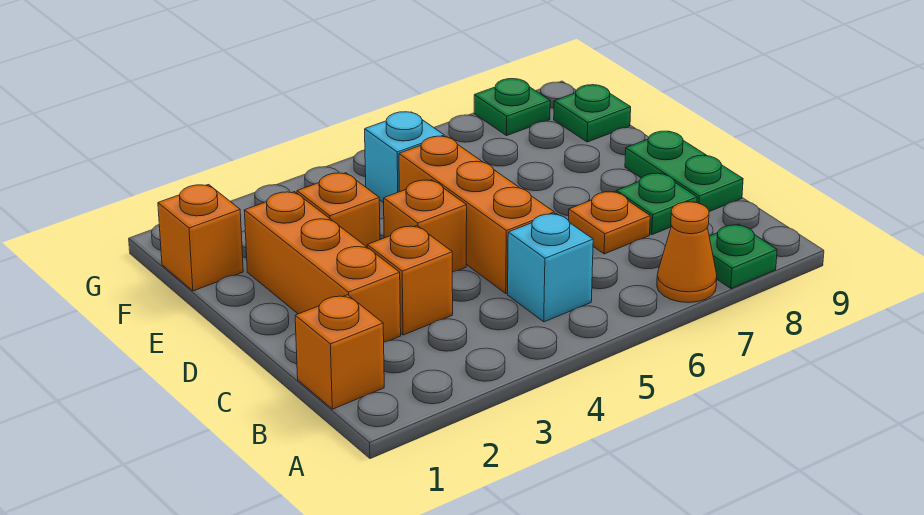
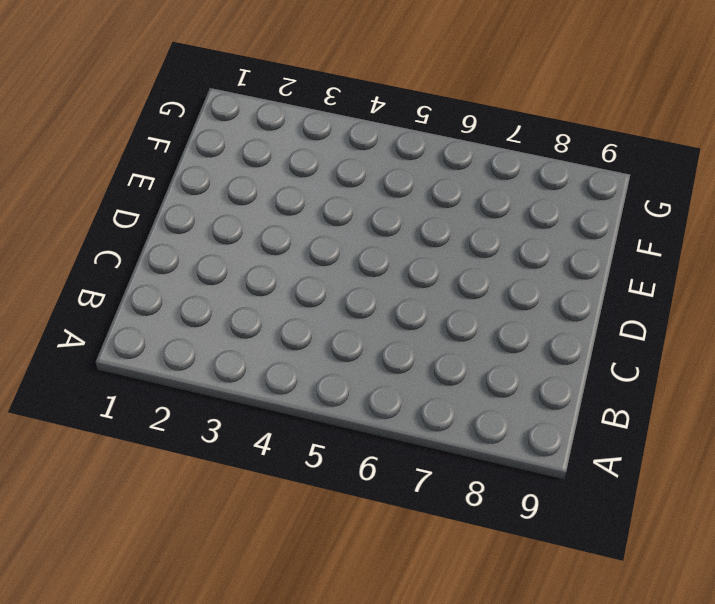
none -> orange 1x1 cone [657,202,717,302]
none -> green 1x1 plate [709,224,777,289]
none -> orange 1x1 brick [295,295,384,409]

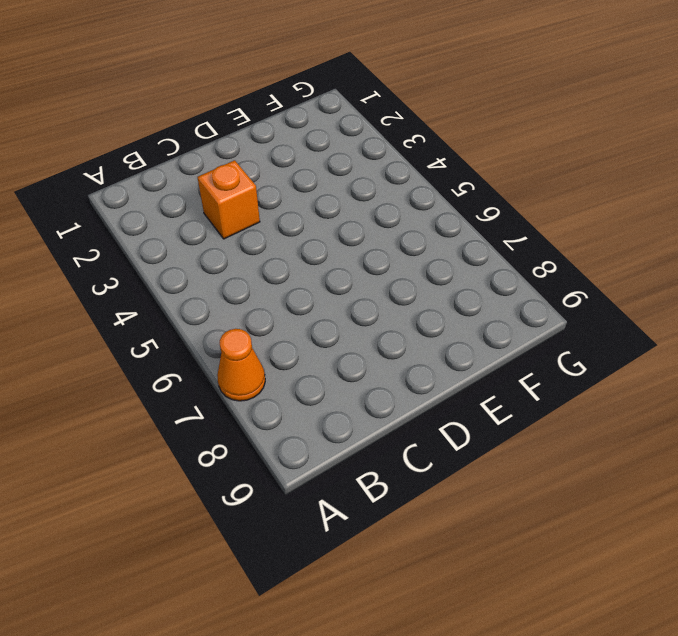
none -> green 1x1 plate [709,224,777,289]
none -> orange 1x1 brick [295,295,384,409]
none -> cyan 1x1 brick [508,213,593,322]

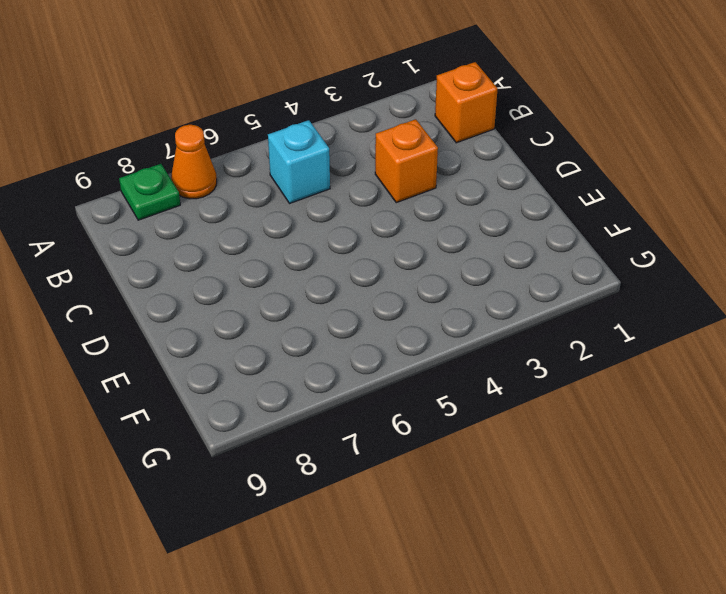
none -> orange 1x3 brick [244,192,401,342]
none -> orange 1x3 brick [399,136,554,293]
none -> orange 1x1 plate [569,192,650,254]

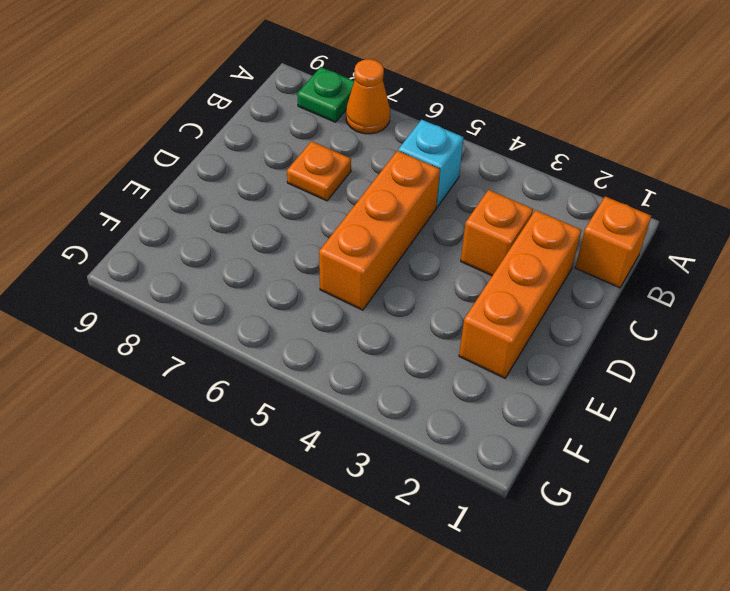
none -> green 1x1 plate [616,173,697,235]
none -> green 1x2 plate [625,131,743,212]
none -> orange 1x1 brick [384,180,467,272]

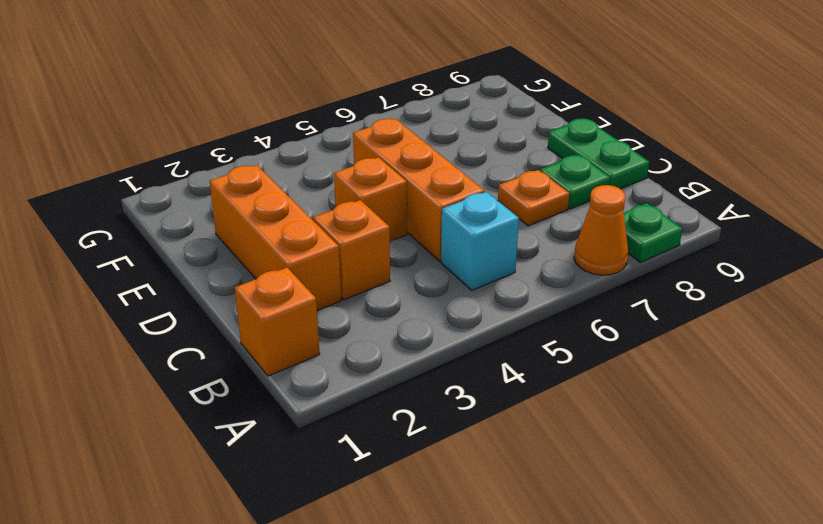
none -> orange 1x1 brick [297,173,380,247]
none -> orange 1x1 brick [158,185,243,291]
none -> cyan 1x1 brick [365,112,444,203]

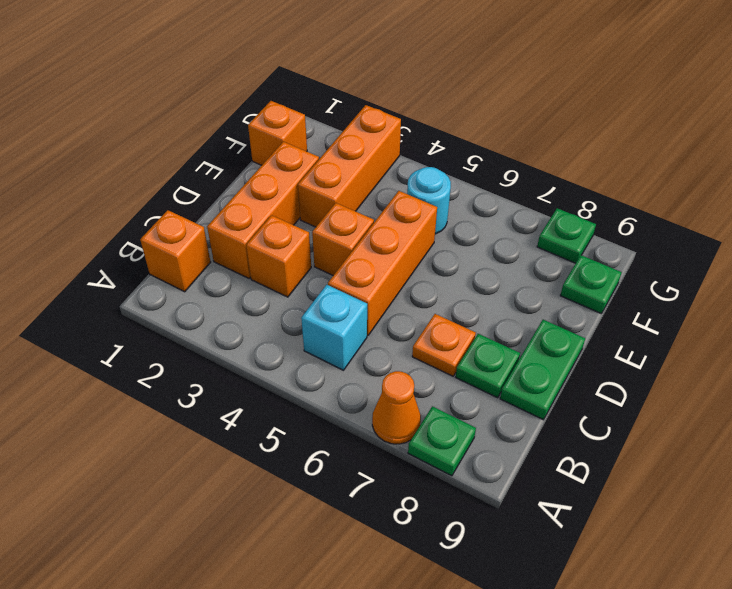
orange 1x3 brick [298,105,401,227] -> orange 1x1 brick [297,173,380,247]
cyan 1x1 round brick [407,167,451,234] -> cyan 1x1 brick [365,112,444,203]

